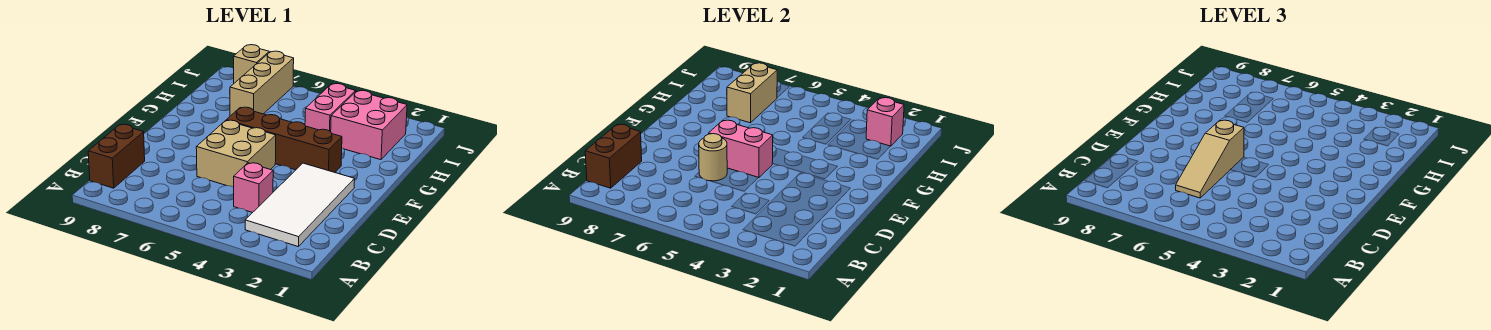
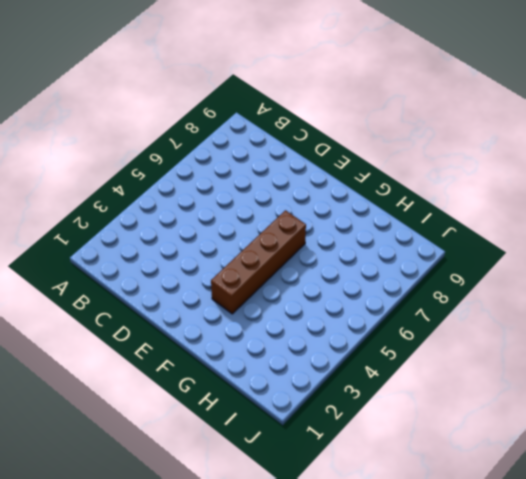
none -> white 2x4 tile [245,163,355,247]
none -> brown 1x2 brick [88,124,145,188]
none -> pink 1x1 brick [234,163,273,213]

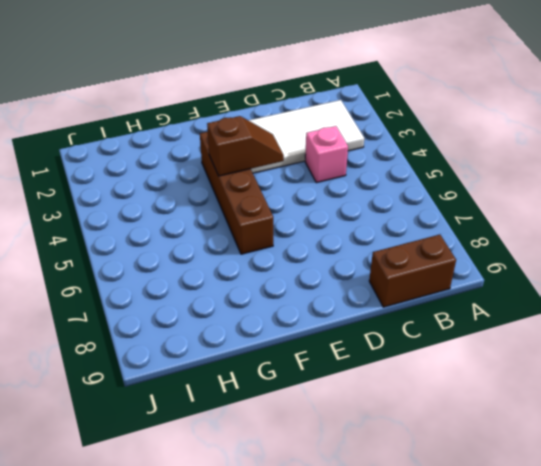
brown 1x2 slope [207,116,284,176] -> none
none -> tan 2x2 brick [196,120,276,187]
none -> pink 2x2 brick [331,91,407,160]
none -> pink 1x2 brick [305,84,355,132]

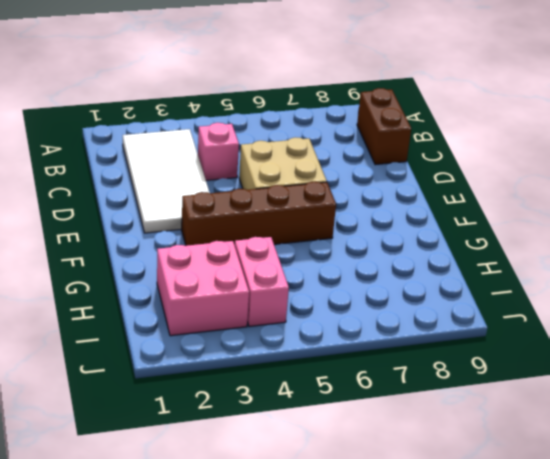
none -> tan 1x3 brick [230,51,294,116]
none -> tan 1x1 brick [233,45,269,83]
none -> brown 1x2 brick [585,124,642,188]

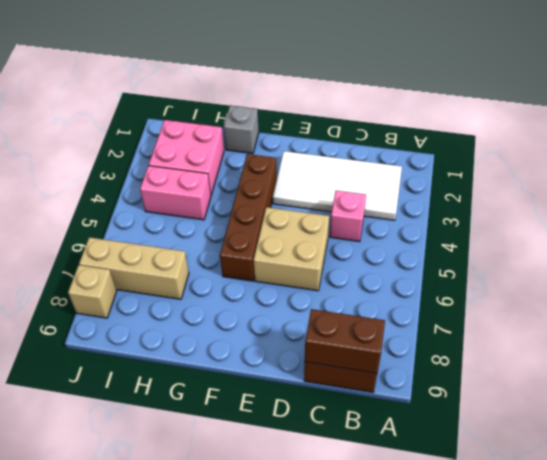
grey 1x1 brick [224,106,259,154] -> none
none -> tan 1x1 round brick [699,134,727,181]
none -> pink 1x2 brick [709,120,773,178]
none -> tan 1x2 brick [727,63,777,123]

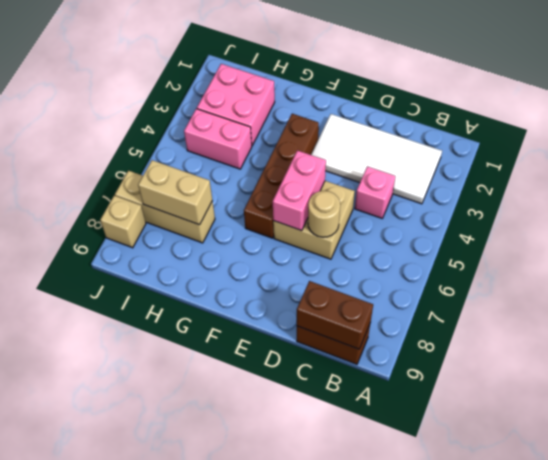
none -> pink 1x1 brick [866,98,904,146]
none -> tan 1x3 slope [1176,120,1244,198]

